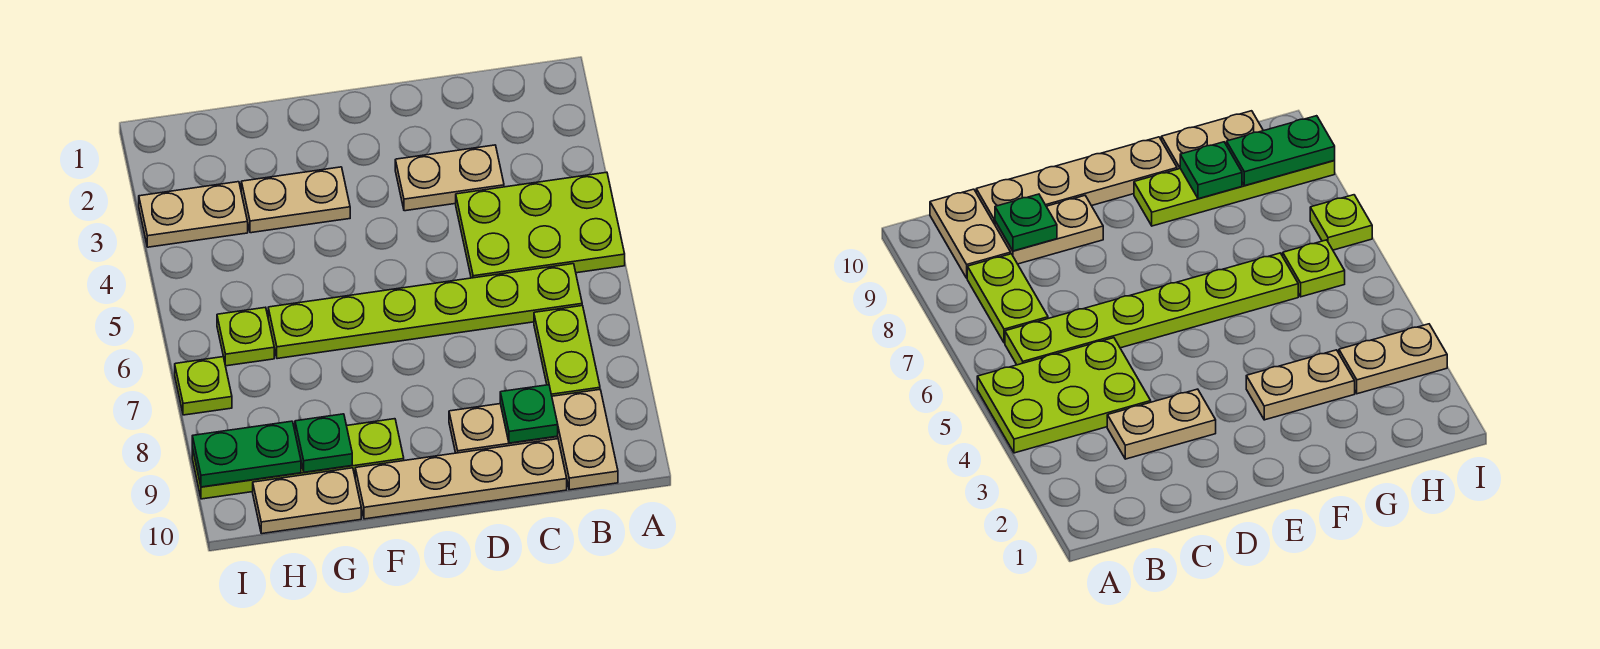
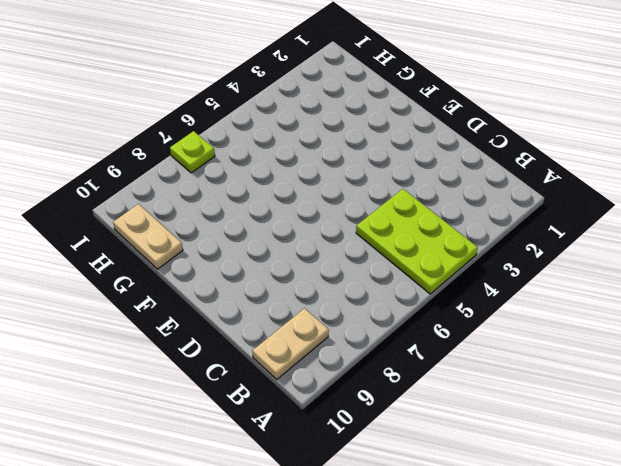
none -> lime 1x6 plate [268,264,582,359]
none -> lime 1x2 plate [534,306,600,396]
none -> tan 1x2 plate [395,145,504,211]

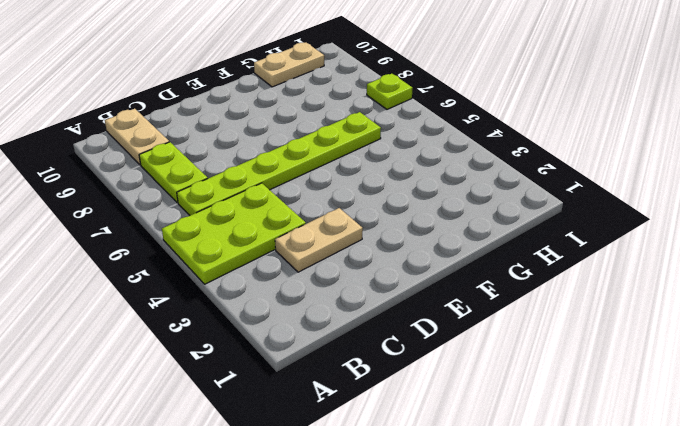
none -> tan 1x2 plate [449,404,558,453]
none -> tan 1x4 plate [355,439,567,519]
none -> tan 1x2 plate [241,167,350,233]

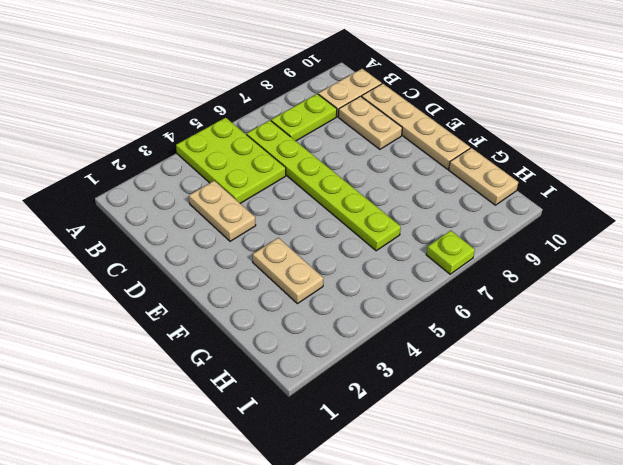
none -> lime 1x4 plate [192,419,404,499]
none -> tan 1x2 plate [139,182,248,247]
none -> lime 1x1 plate [217,307,274,366]

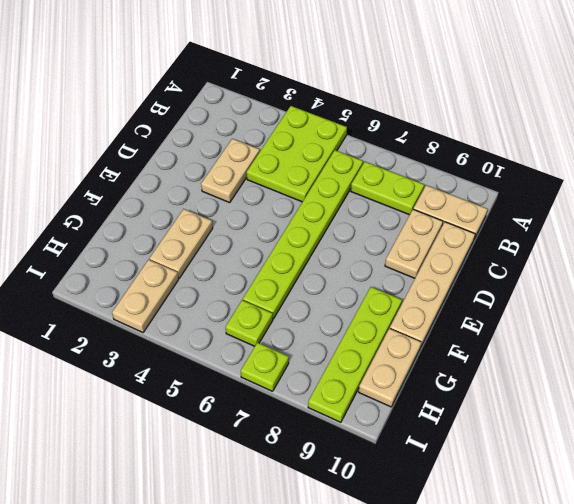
none -> green 1x1 plate [500,385,558,443]
none -> green 1x1 plate [295,414,352,472]
none -> green 1x2 plate [192,421,301,487]

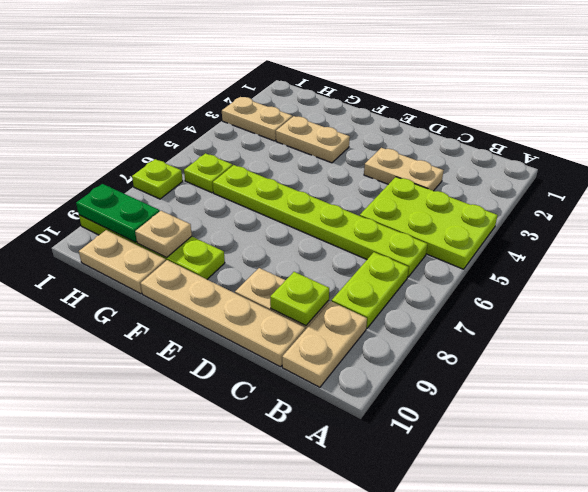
lime 1x1 plate [270,272,329,325] -> green 1x1 plate [500,385,558,443]
tan 1x1 plate [135,211,192,257] -> green 1x1 plate [295,414,352,472]

